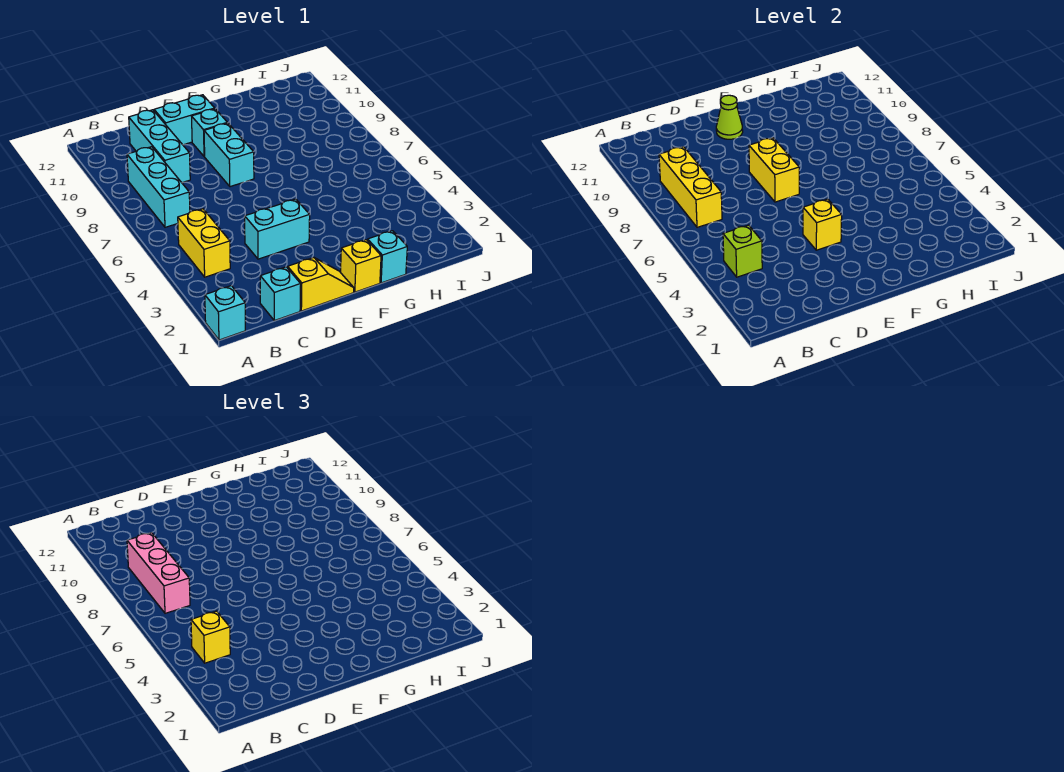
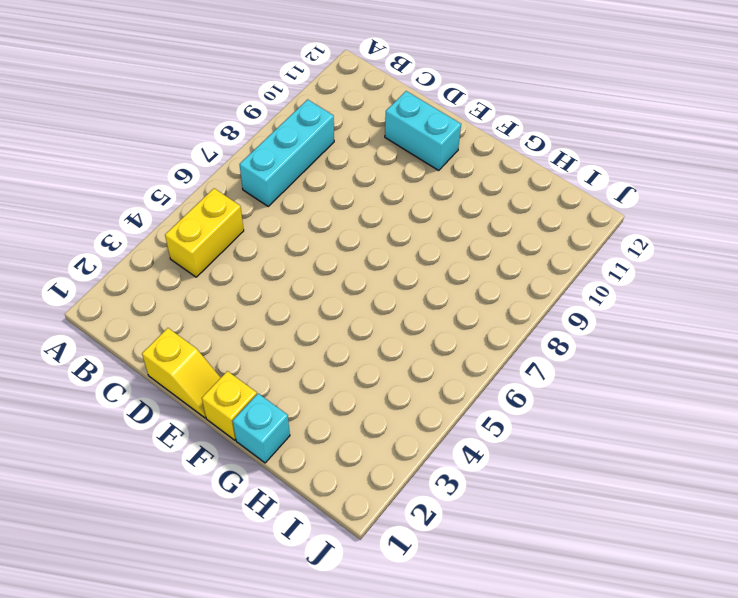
none -> cyan 1x1 brick [205,286,245,340]
none -> cyan 1x1 brick [260,267,301,321]
none -> cyan 1x3 brick [129,110,190,183]

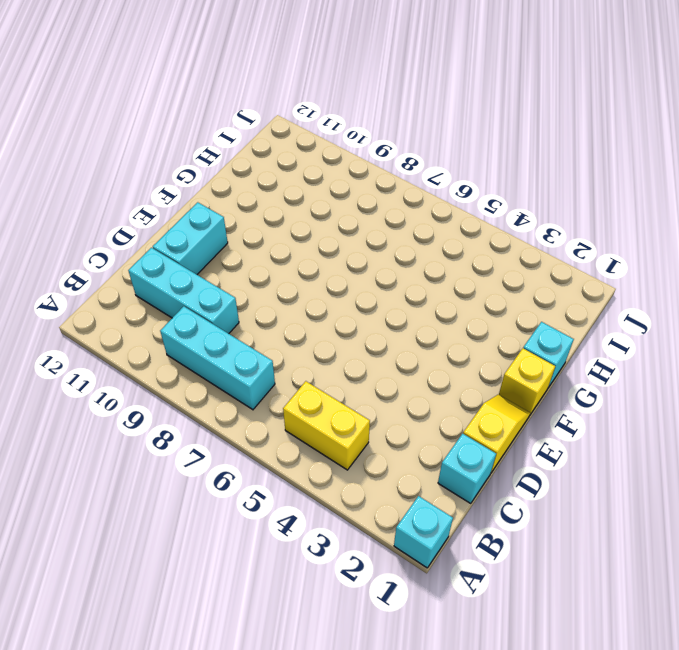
none -> cyan 1x2 brick [245,199,310,259]
none -> cyan 1x2 brick [204,123,254,187]
none -> cyan 1x1 brick [192,109,227,157]

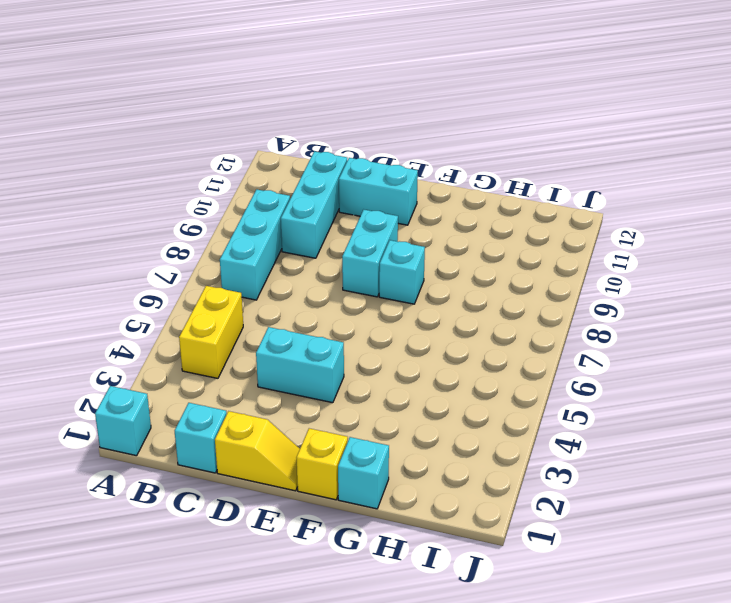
cyan 1x1 brick [379,240,425,304] -> cyan 1x1 brick moved to [192,109,227,157]
none -> lime 1x1 brick [723,225,762,277]
none -> yellow 1x3 brick [659,147,722,227]
none -> yellow 1x1 brick [803,199,842,250]

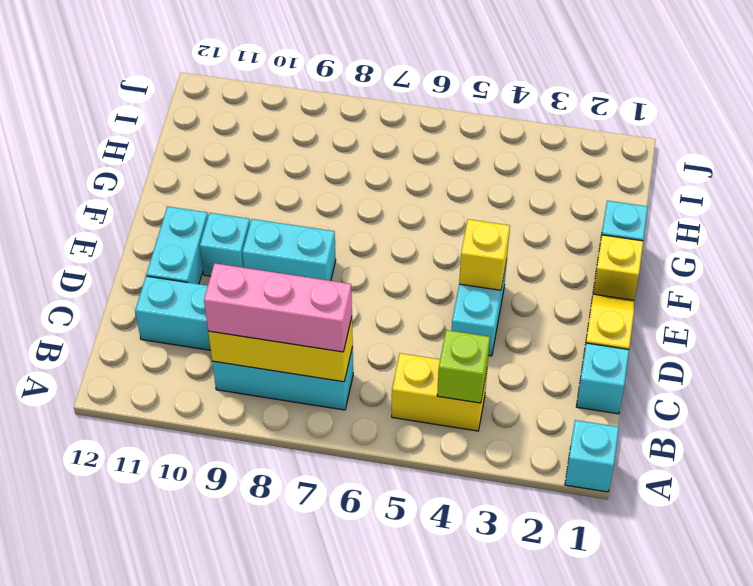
none -> yellow 1x2 brick [749,138,799,202]
none -> lime 1x1 cone [716,95,743,139]
none -> yellow 1x1 brick [191,611,230,663]

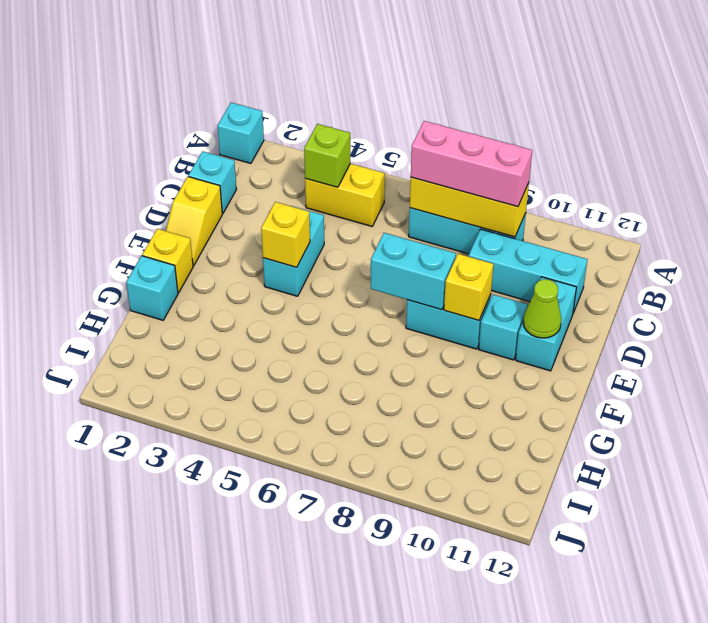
cyan 1x2 brick [371,233,456,310] -> yellow 1x2 brick [749,138,799,202]
yellow 1x1 brick [444,254,493,320] -> yellow 1x1 brick moved to [191,611,230,663]

